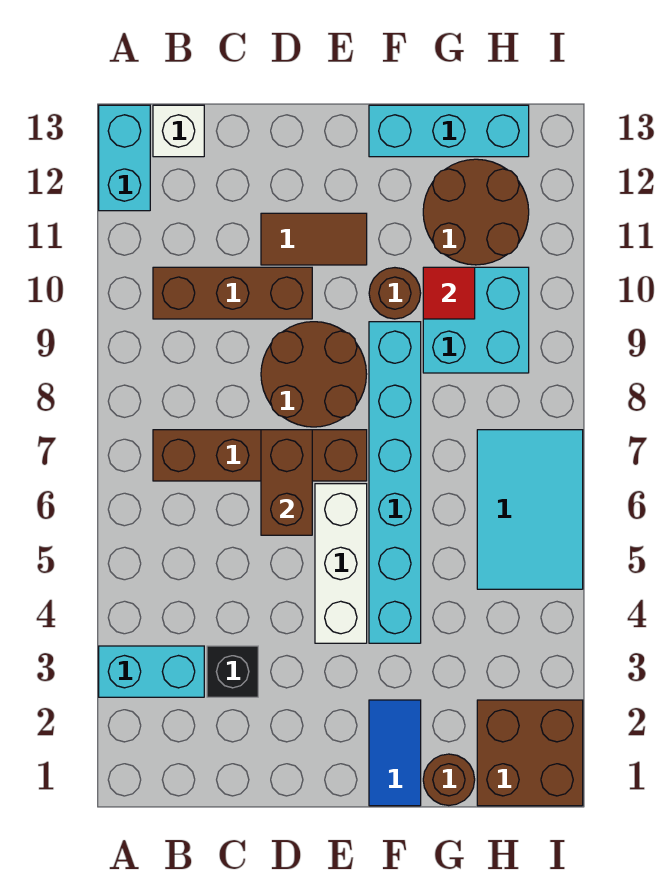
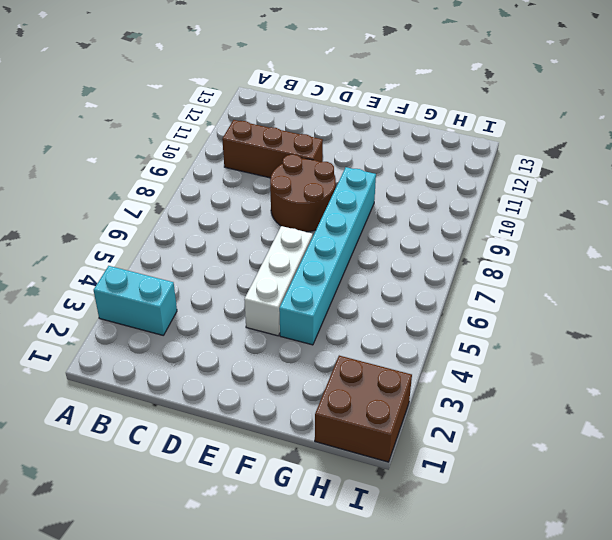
none -> cyan 1x2 brick [99,105,150,211]
none -> brown 1x4 brick [153,430,367,481]
none -> white 1x1 brick [153,105,204,157]

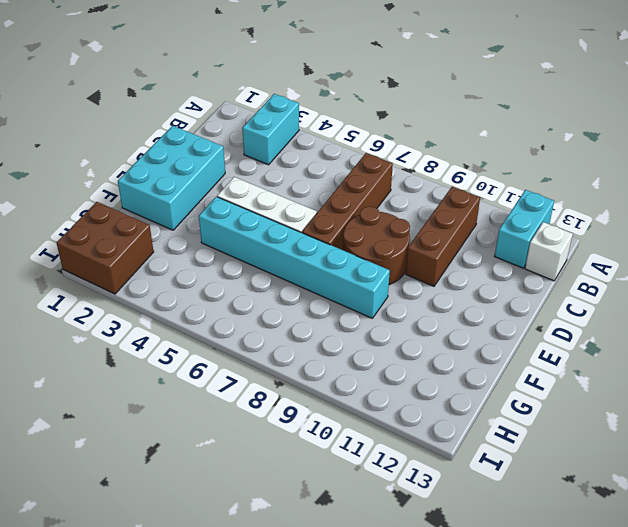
cyan 1x2 brick [495,190,554,268] -> cyan 1x2 brick turned to [99,105,150,211]
cyan 2x3 brick [118,126,225,230] -> blue 1x2 tile [369,700,421,806]
none -> black 1x1 brick [207,646,258,697]
none -> brown 1x2 tile [261,213,367,265]
none -> brown 1x1 round brick [369,268,421,319]

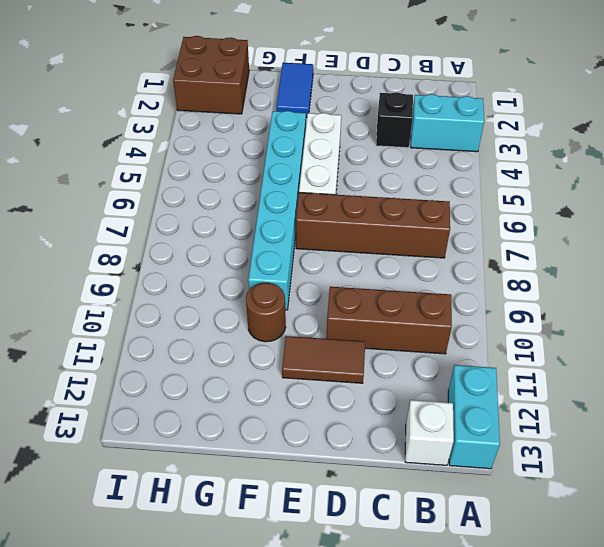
none -> brown 2x2 round brick [261,322,367,427]
none -> cyan 1x3 brick [369,105,529,157]
none -> brown 1x1 round brick [423,754,475,805]

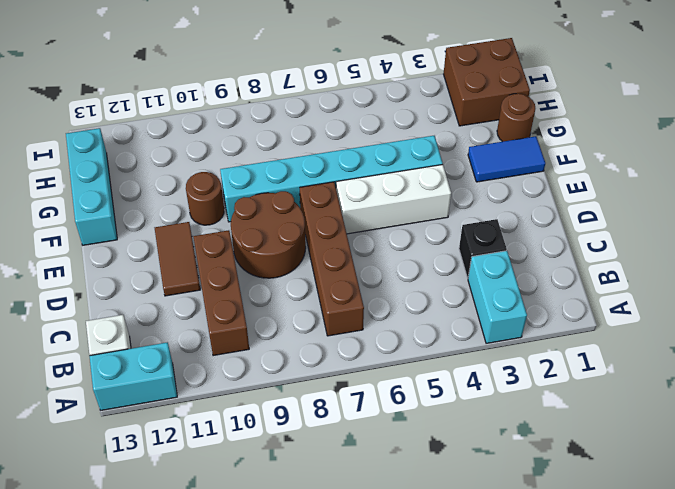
none -> cyan 2x2 brick [423,267,529,373]
none -> brown 2x2 round brick [423,159,529,265]
none -> cyan 2x3 tile [477,430,583,589]

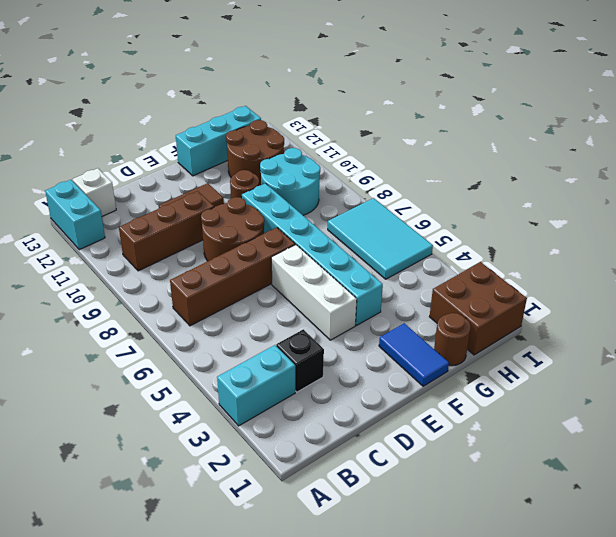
cyan 2x2 round brick [260,148,320,215] -> cyan 2x2 brick [423,267,529,373]
none -> brown 1x2 brick [261,430,312,535]
none -> red 1x1 tile [423,267,475,319]

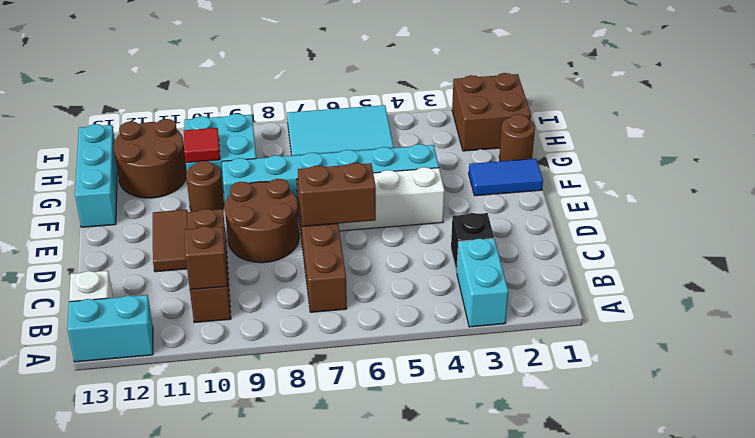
brown 1x1 brick [185,226,228,290] -> none

